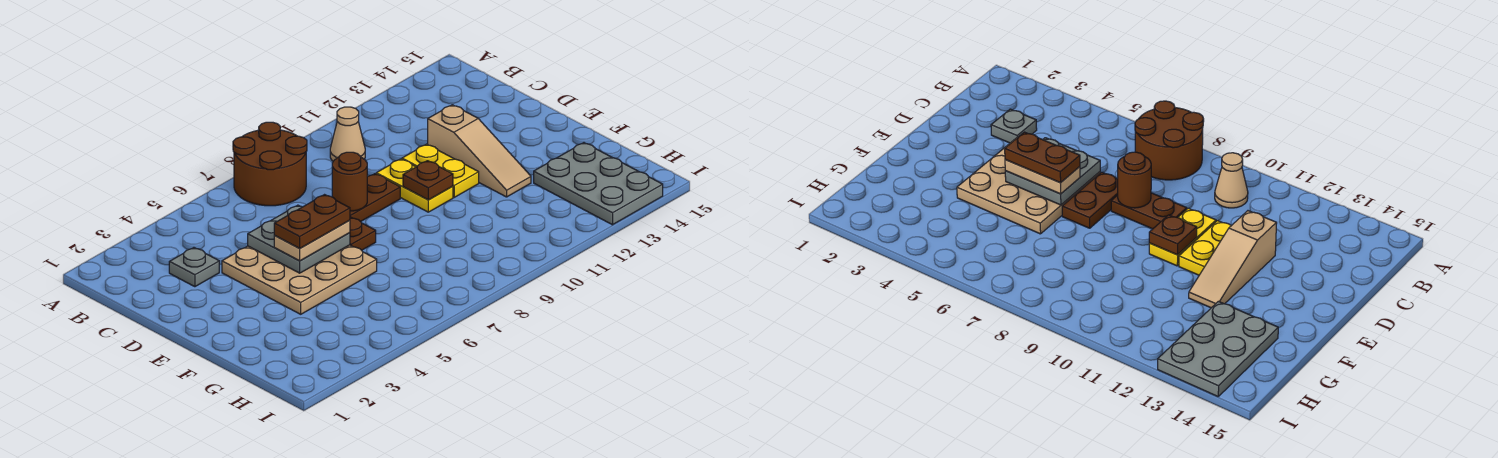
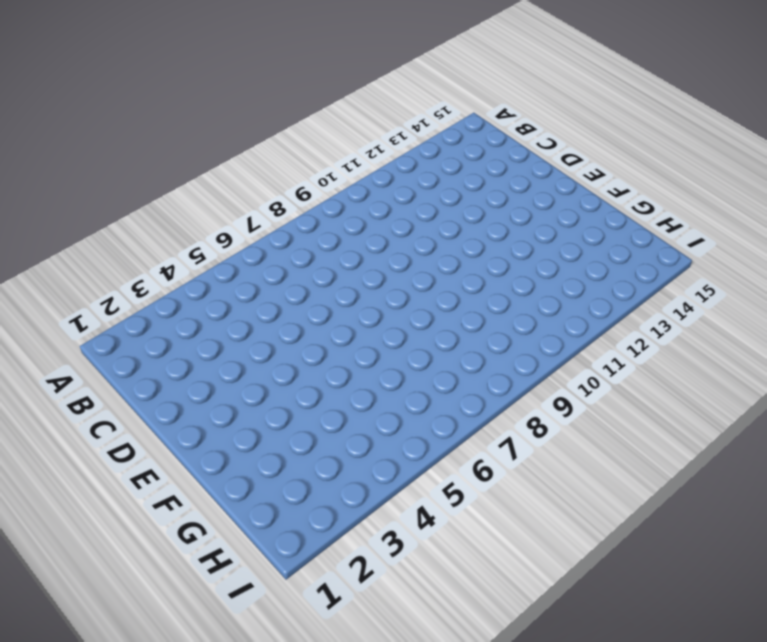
none -> brown 2x2 round brick [233,122,307,206]
none -> tan 1x1 cone [330,107,365,161]
none -> grey 1x1 plate [169,248,219,287]

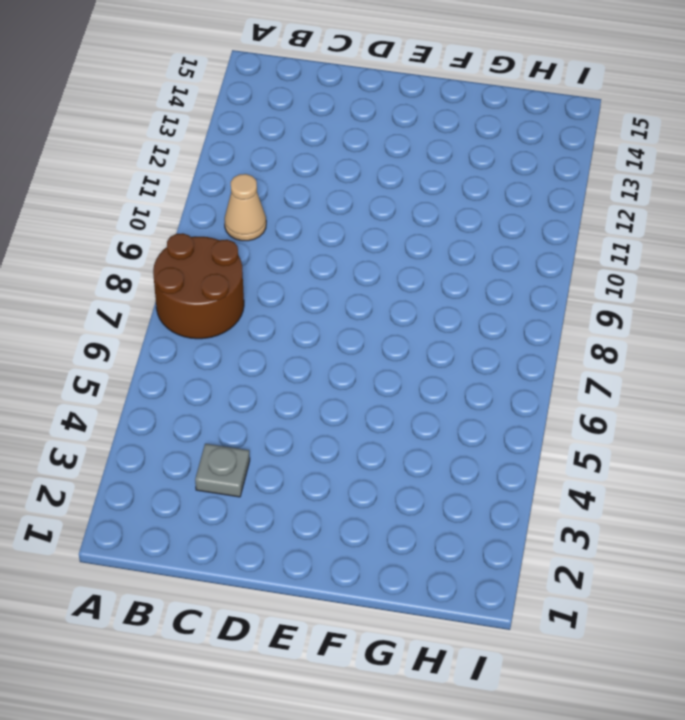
none -> tan 3x3 plate [222,245,377,314]
none -> brown 1x2 plate [350,217,376,250]
none -> brown 1x2 plate [350,174,400,222]

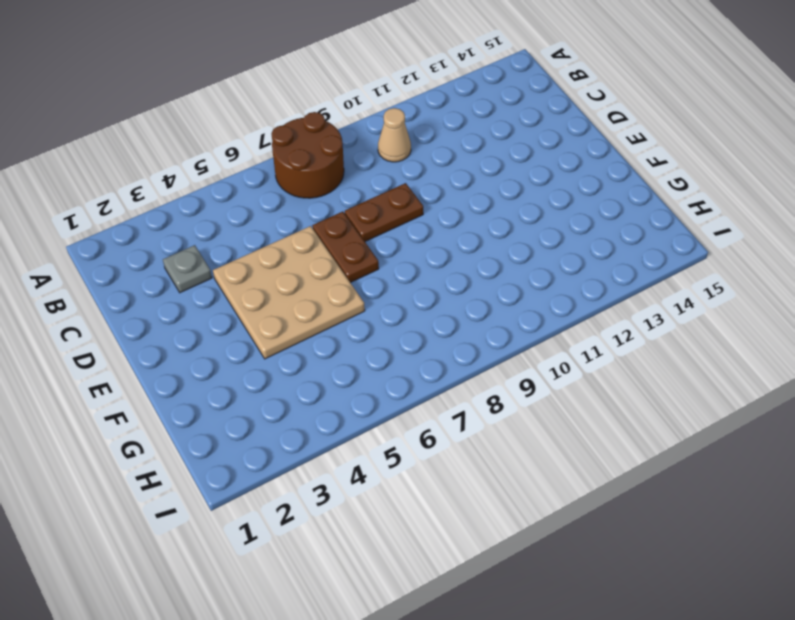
none -> yellow 1x2 plate [376,159,453,212]
none -> yellow 1x2 plate [402,144,479,197]
none -> tan 1x3 slope [428,105,531,197]

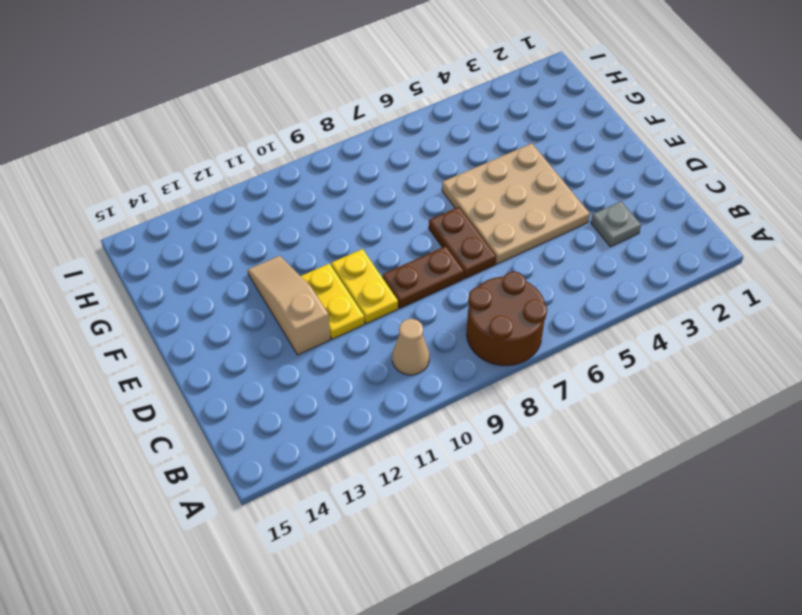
none -> grey 2x3 plate [534,143,663,225]
none -> grey 2x2 plate [248,205,350,273]
none -> brown 1x1 round brick [332,152,367,211]

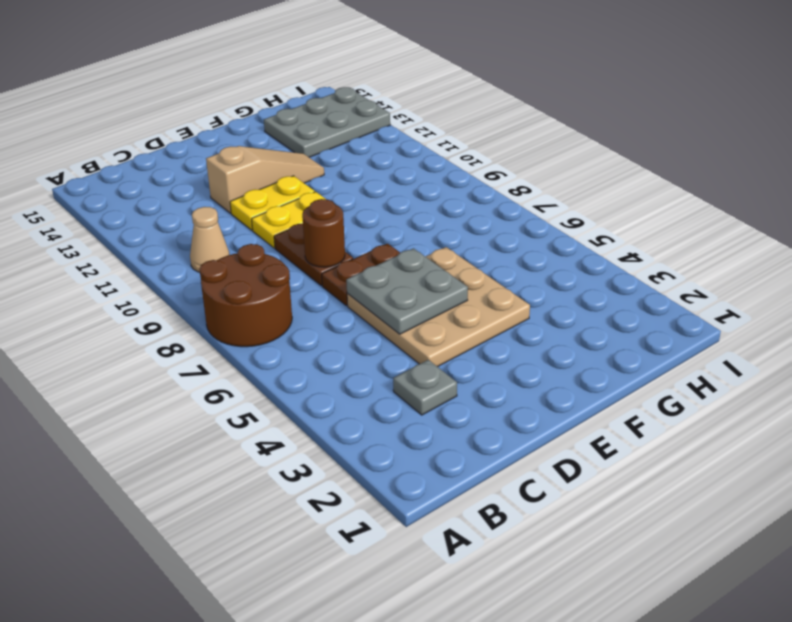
none -> brown 1x1 plate [403,161,453,200]
none -> tan 1x2 plate [274,220,350,261]
none -> brown 1x2 plate [274,195,350,248]

